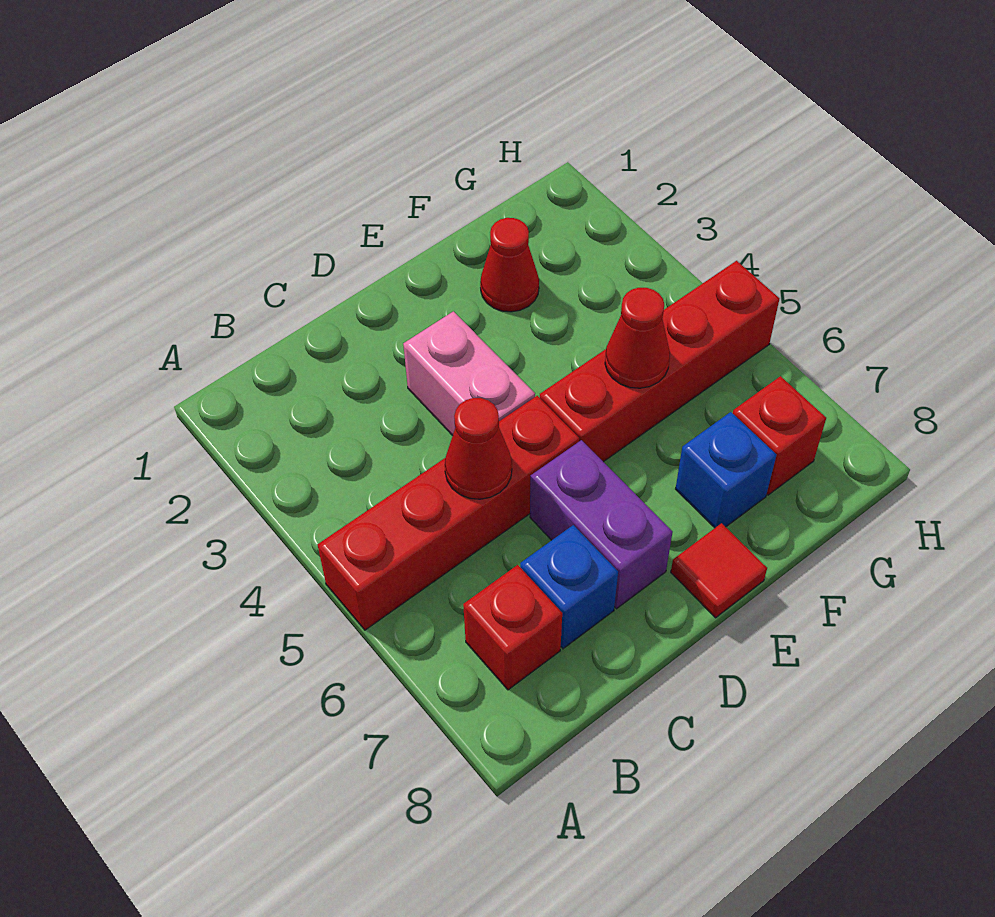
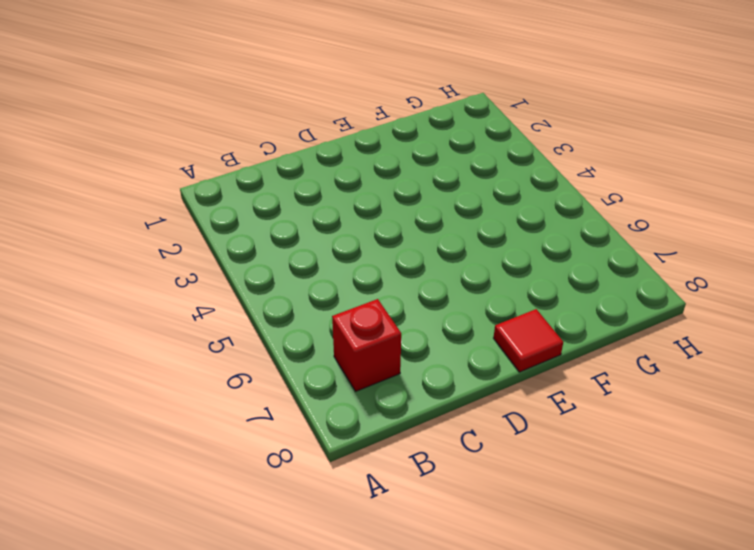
none -> red 1x4 brick [318,396,579,630]
none -> blue 1x1 brick [520,525,618,649]
none -> pink 1x2 brick [403,311,535,436]

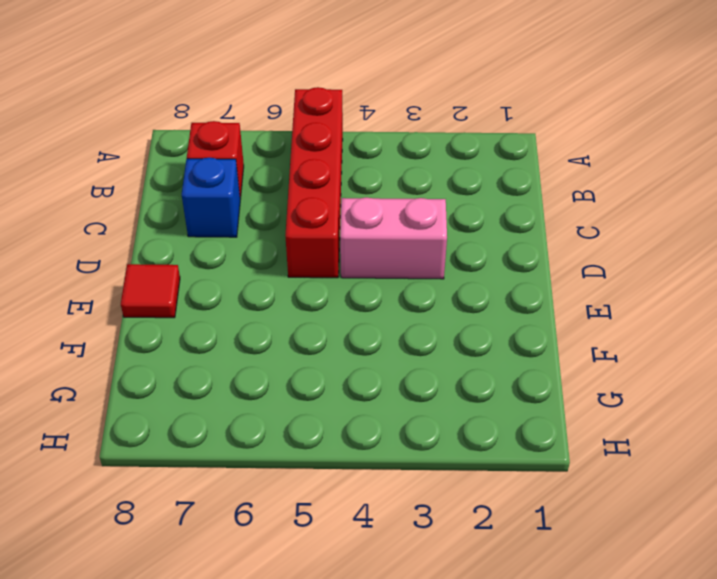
none -> purple 1x2 brick [530,440,672,609]
none -> red 1x4 brick [540,261,779,462]
none -> red 1x1 cone [480,218,539,312]

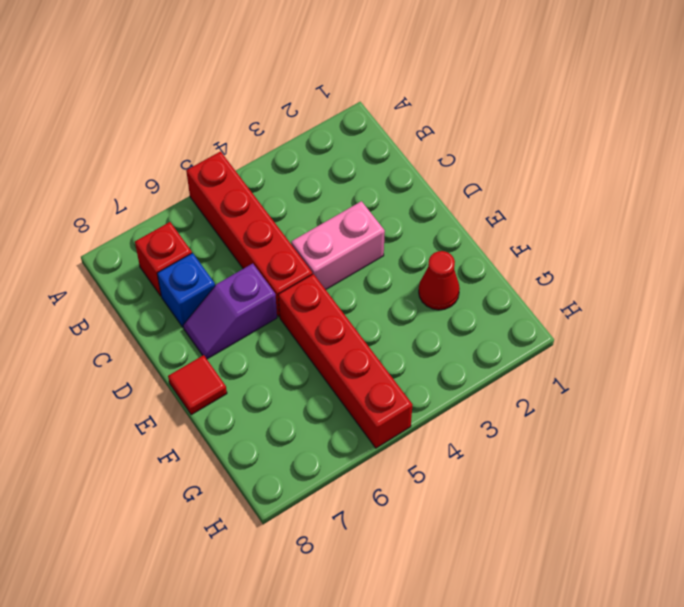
purple 1x2 slope [183,264,277,359] -> purple 1x2 brick [530,440,672,609]
none -> blue 1x1 brick [676,412,777,528]
none -> red 1x1 brick [733,376,826,495]
none -> red 1x1 cone [445,398,512,499]

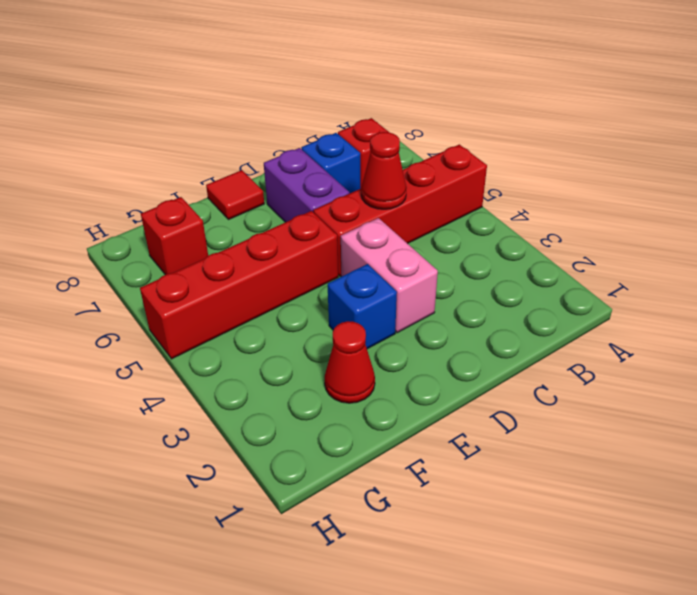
blue 1x1 brick [328,264,397,349] -> blue 1x1 brick moved to [676,412,777,528]
none -> red 1x1 cone [605,288,670,388]

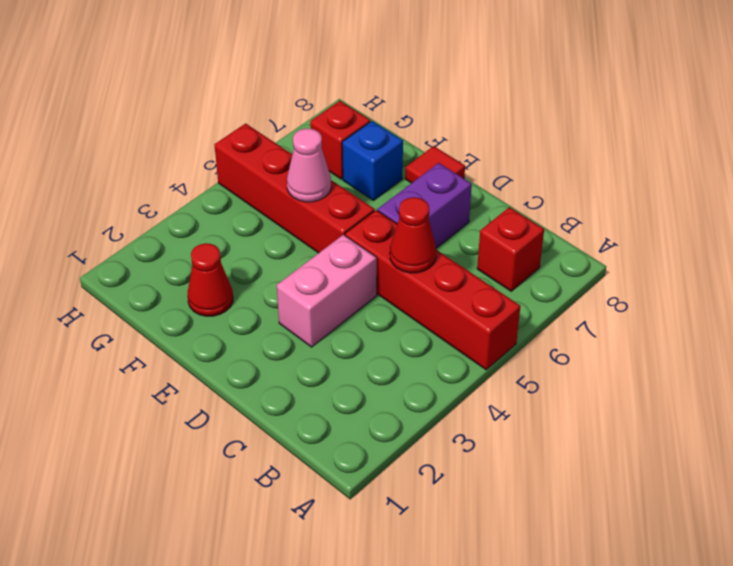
pink 1x1 cone [287,129,331,202] -> red 1x1 cone [605,288,670,388]
none -> blue 1x1 brick [520,525,618,649]

